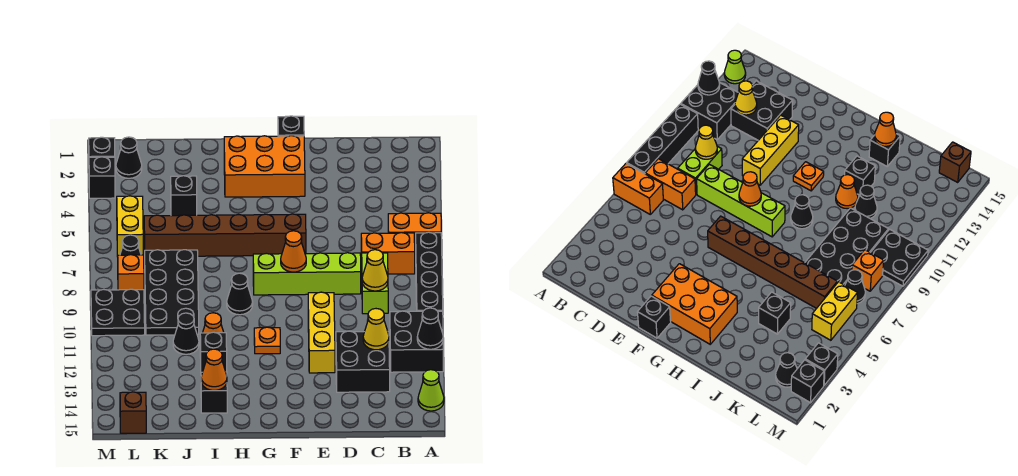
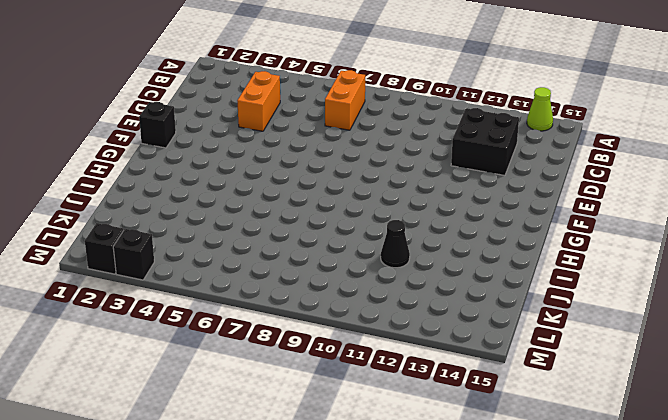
orange 1x2 brick [237,71,280,131] -> orange 1x2 brick moved to [388,213,441,254]
none -> black 1x4 brick [416,232,443,311]
none -> black 2x2 brick [390,311,443,372]
none -> lime 1x2 brick [362,253,388,314]
none -> lime 1x4 brick [253,253,361,295]

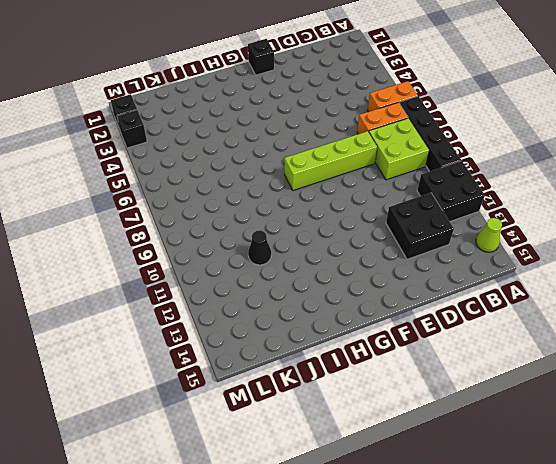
lime 2x2 brick [369,118,429,180] -> lime 1x2 brick [362,253,388,314]
none -> yellow 1x3 brick [308,292,335,373]
none -> orange 2x3 brick [224,136,305,197]
none -> brown 1x6 brick [144,214,306,256]
none -> orange 1x1 plate [254,327,280,354]

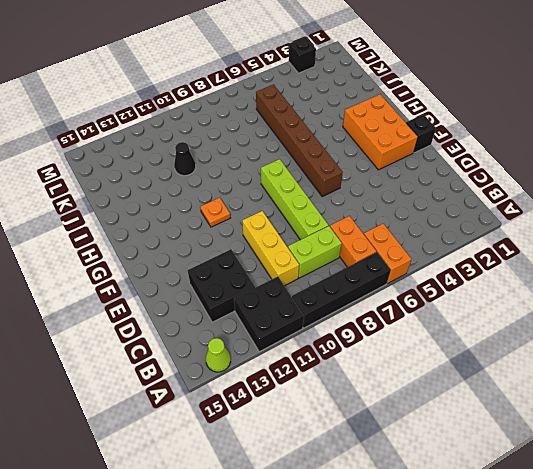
yellow 1x3 brick [242,211,299,286] -> yellow 1x3 brick turned to [308,292,335,373]
none -> black 1x1 cone [227,273,253,315]
none -> orange 1x1 cone [203,313,224,333]
none -> black 1x1 brick [200,332,227,372]
none -> black 1x1 brick [201,372,227,413]

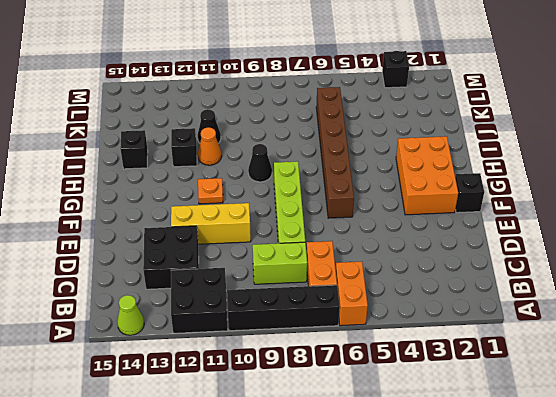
none -> black 1x1 brick [171,176,197,216]
none -> black 2x4 plate [145,250,199,335]
none -> black 1x1 cone [116,137,142,178]
none -> yellow 1x2 brick [117,196,143,257]

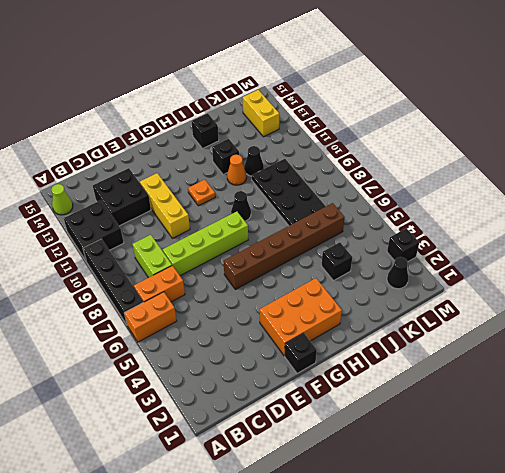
yellow 1x2 brick [243,90,279,137] -> yellow 1x2 brick moved to [117,196,143,257]
none -> black 1x1 cone [120,235,141,255]
none -> orange 1x1 brick [118,255,144,290]
none -> black 2x2 plate [91,289,145,336]
none -> brown 1x1 brick [120,392,146,433]

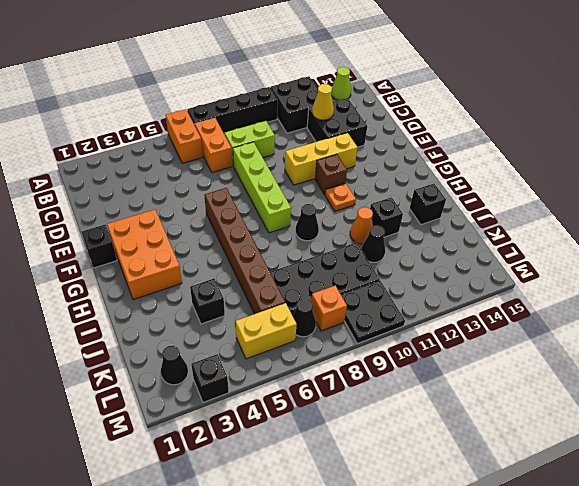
brown 1x1 brick [315,154,347,194] -> brown 1x1 brick moved to [120,392,146,433]
none -> black 1x1 brick [89,137,115,157]
none -> black 1x1 cone [417,308,443,349]
none -> yellow 1x1 cone [362,250,388,291]
none -> orange 1x1 cone [281,231,306,272]

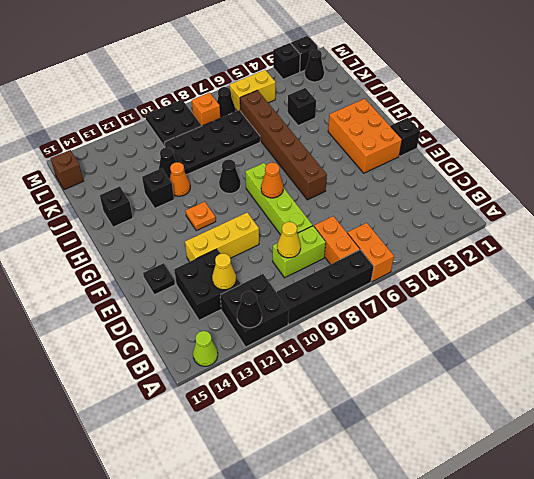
black 1x1 plate [143,263,175,295] -> none
none -> orange 1x1 cone [201,349,227,390]

